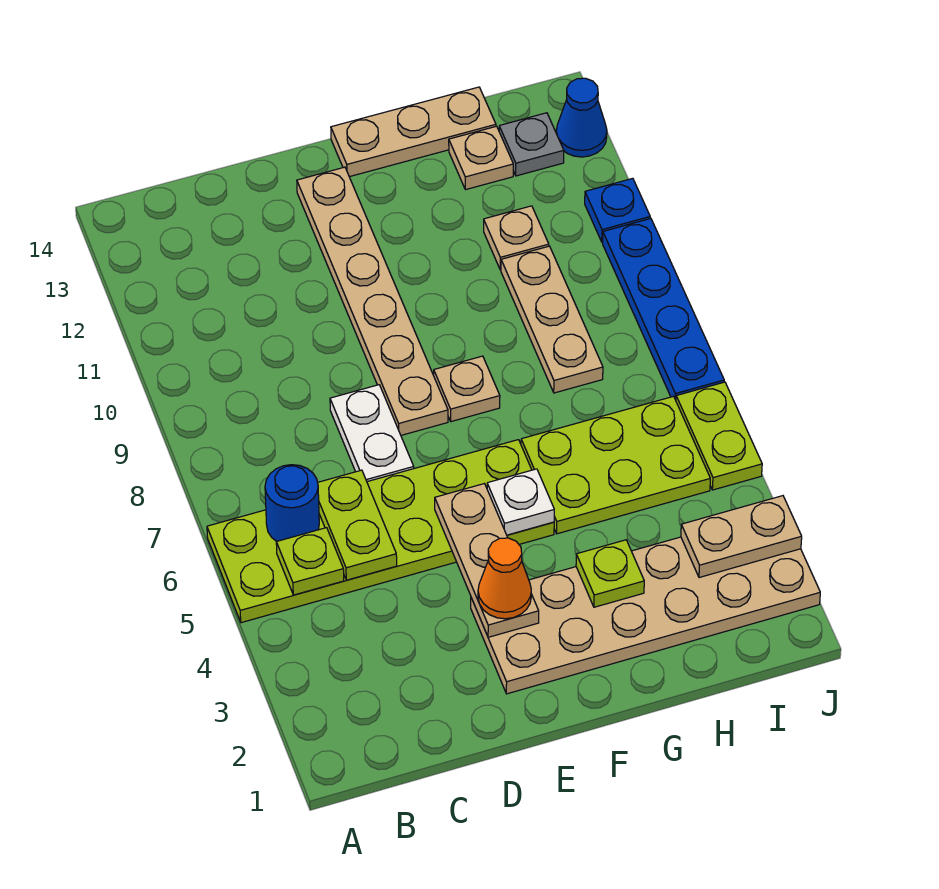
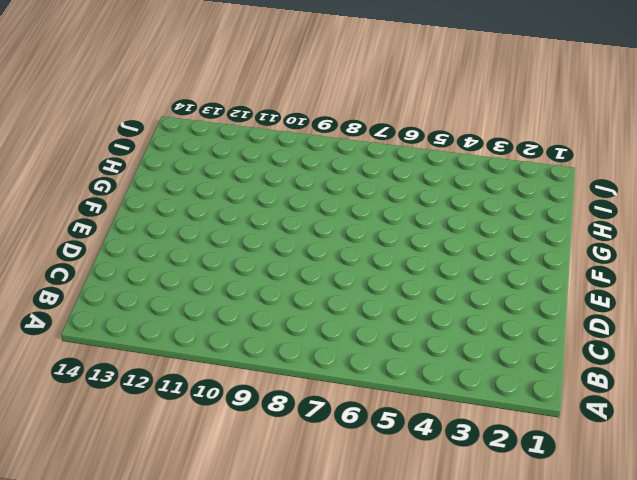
none -> lime 2x6 plate [207,440,554,623]
none -> white 1x2 plate [330,385,414,482]
none -> tan 2x6 plate [471,537,820,694]

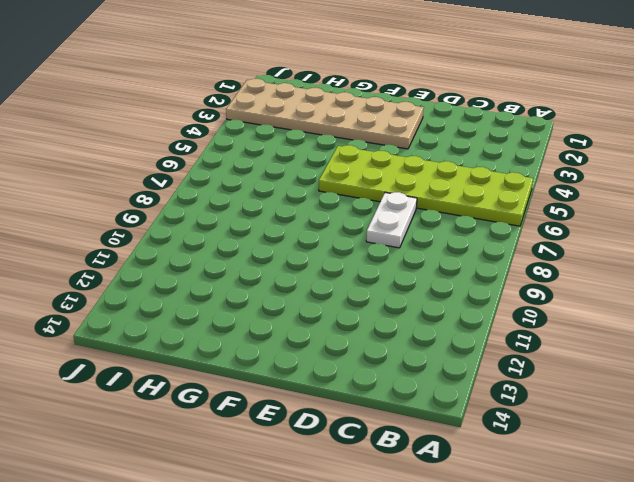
none -> tan 1x6 plate [297,167,448,435]
none -> tan 1x1 plate [434,356,500,422]
none -> tan 1x3 plate [331,87,496,177]

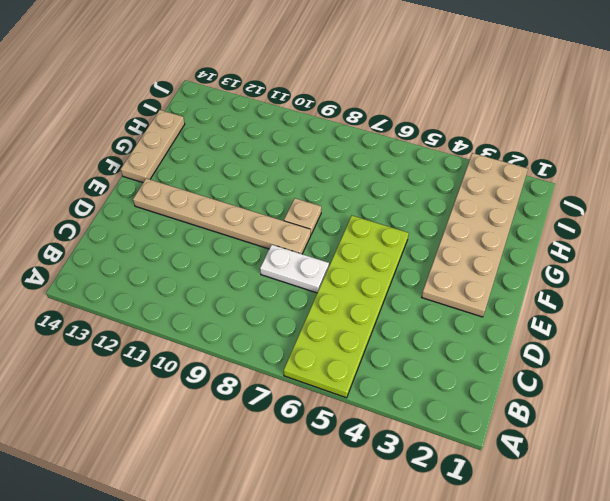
none -> lime 2x3 plate [521,396,710,534]
none -> tan 1x3 plate [501,246,603,393]
none -> tan 1x1 plate [484,206,549,270]

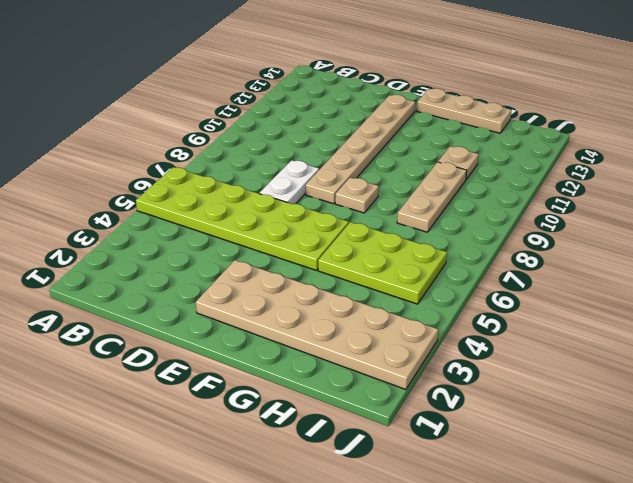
none -> tan 1x1 plate [449,126,513,190]
none -> grey 1x1 plate [499,113,564,176]
none -> lime 1x2 plate [676,382,762,490]

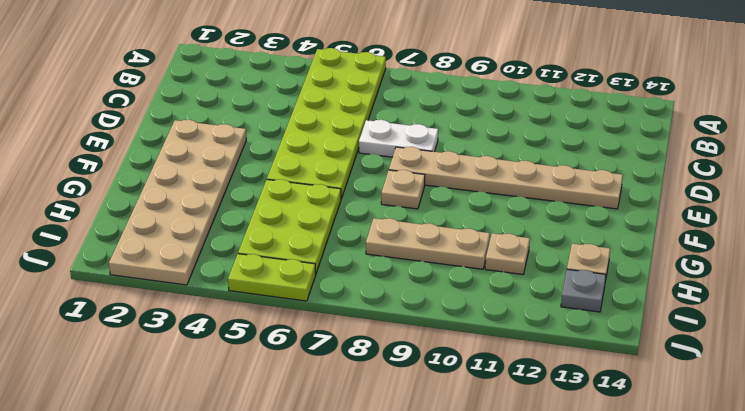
none -> tan 1x3 plate [331,87,496,177]
none -> blue 1x4 plate [603,218,724,400]
none -> blue 1x1 plate [585,178,650,242]

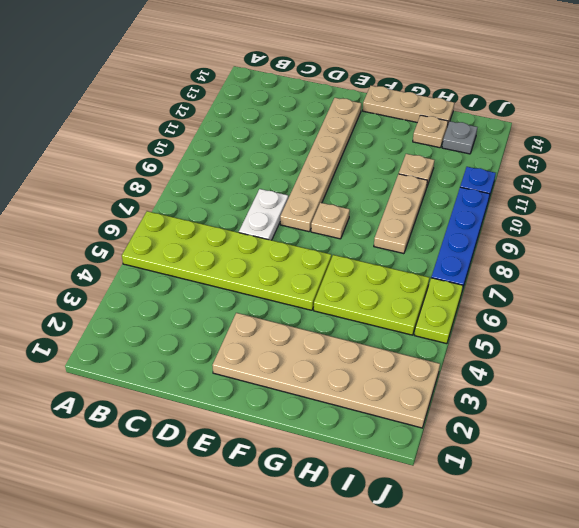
none -> blue 1x1 cone [556,78,607,157]
none -> lime 1x1 plate [276,528,344,595]
none -> blue 1x1 round brick [265,465,319,541]

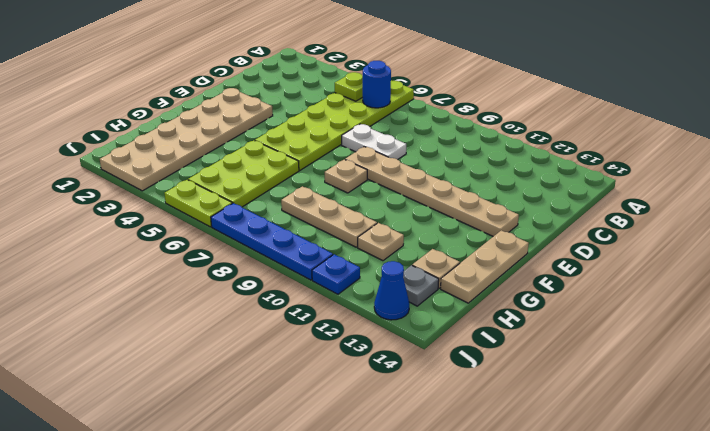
none -> lime 1x2 plate [318,470,397,580]
none -> tan 1x3 plate [435,484,539,637]
none -> white 1x1 plate [487,469,554,535]

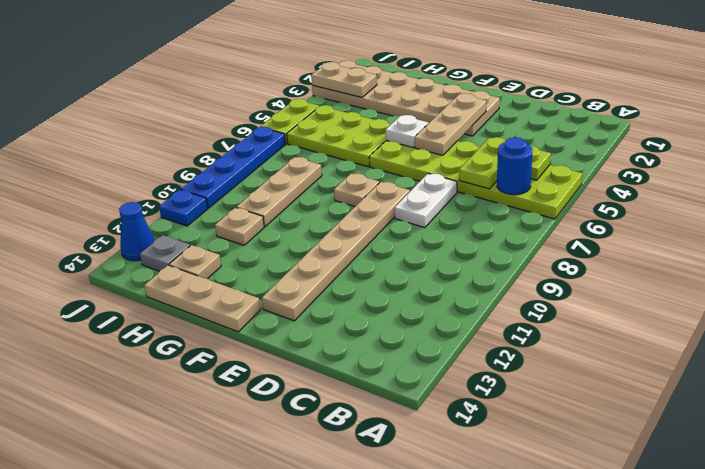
none -> lime 1x1 plate [576,540,644,607]
none -> orange 1x1 cone [478,538,531,619]

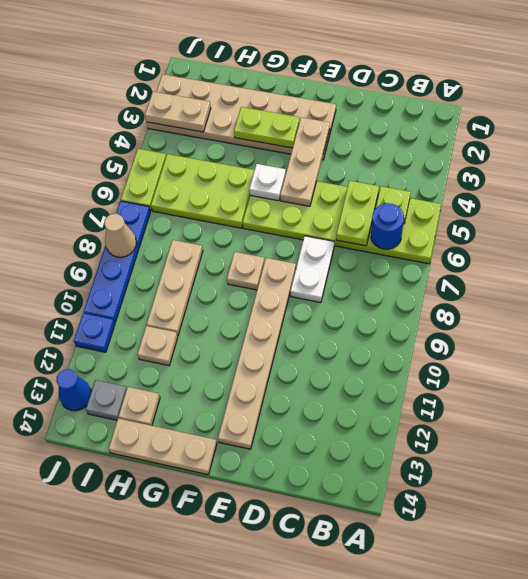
lime 1x2 plate [234,107,300,148] -> lime 1x1 plate [576,540,644,607]
tan 1x1 cone [104,214,136,257] -> none
none -> orange 1x1 cone [478,538,531,619]

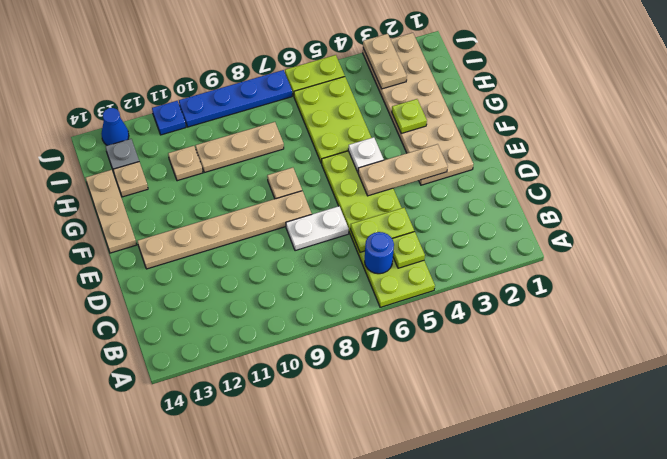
none -> orange 1x1 cone [478,538,531,619]

